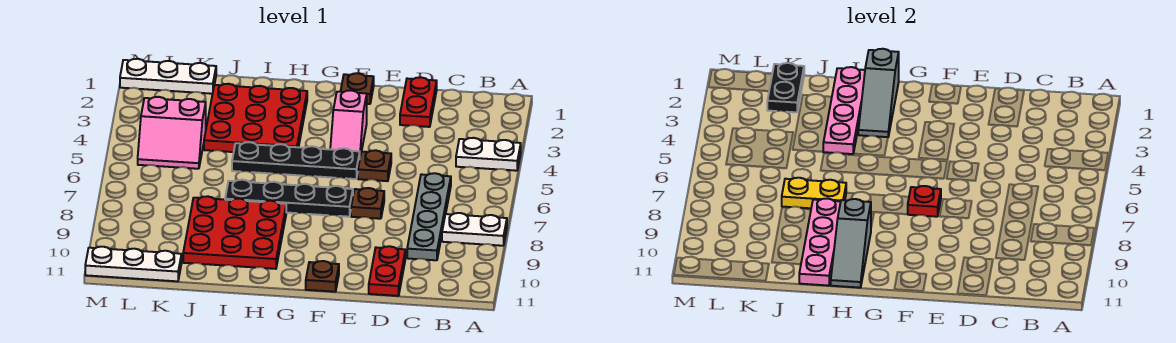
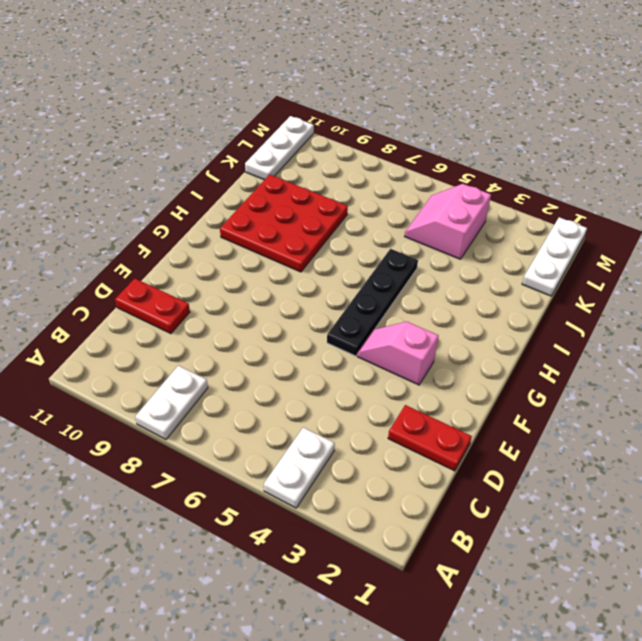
none -> grey 1x4 plate [407,173,451,260]
none -> brown 1x1 plate [358,150,391,181]
none -> brown 1x1 plate [351,188,384,219]

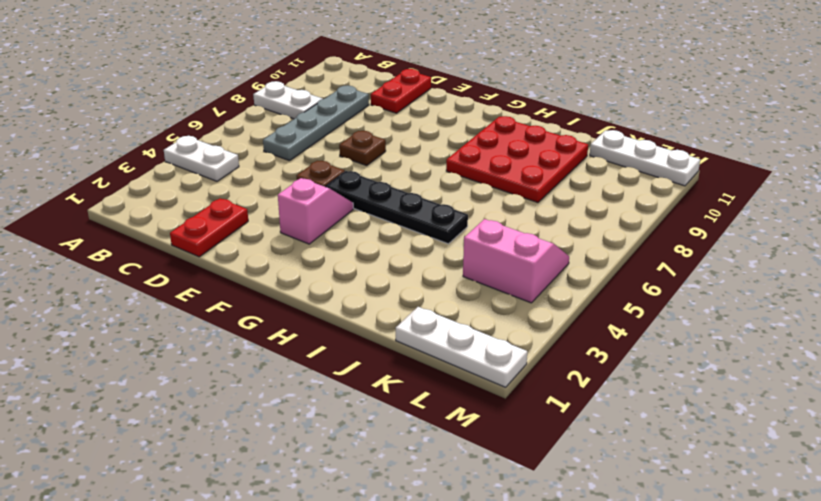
none -> brown 1x1 plate [341,73,374,104]
none -> black 1x4 plate [225,180,353,217]
none -> brown 1x1 plate [306,261,339,292]

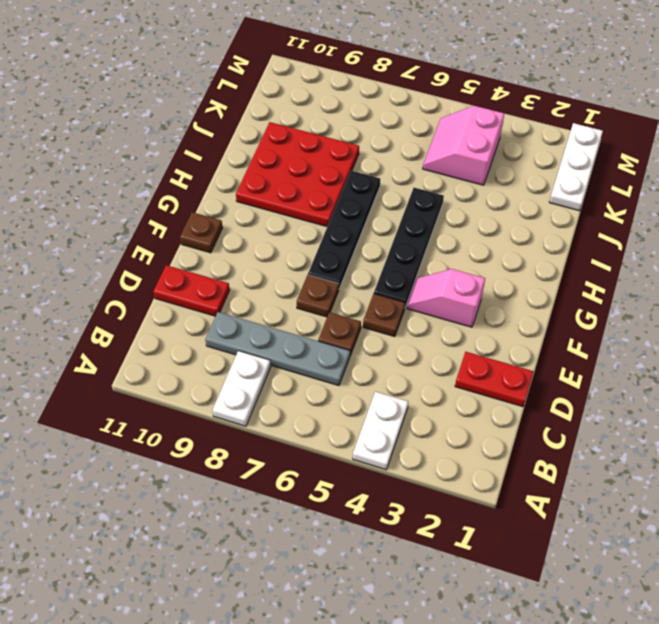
brown 1x1 plate [318,312,361,355] -> brown 1x1 plate moved to [341,73,374,104]
none -> red 3x3 plate [204,84,307,152]
none -> white 1x3 plate [85,247,182,281]
none -> red 1x1 plate [908,186,941,217]

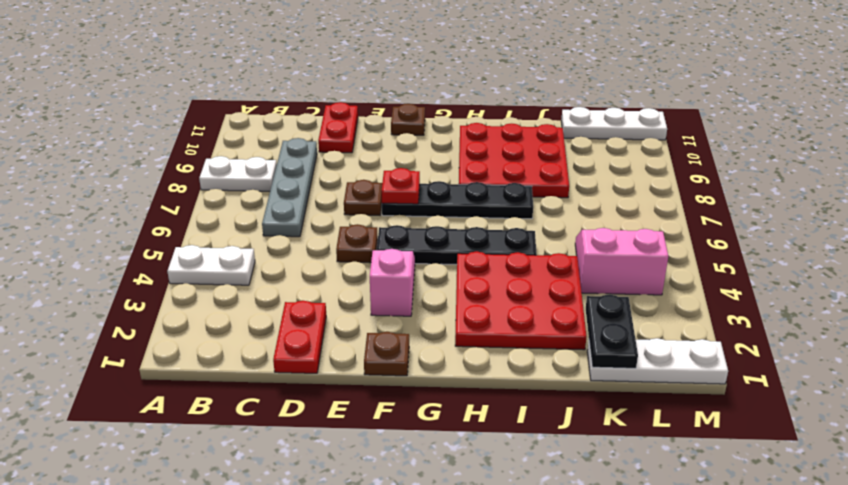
none -> grey 1x3 slope [858,49,899,137]
none -> grey 1x3 slope [831,199,871,288]
none -> pink 1x4 plate [823,67,865,154]

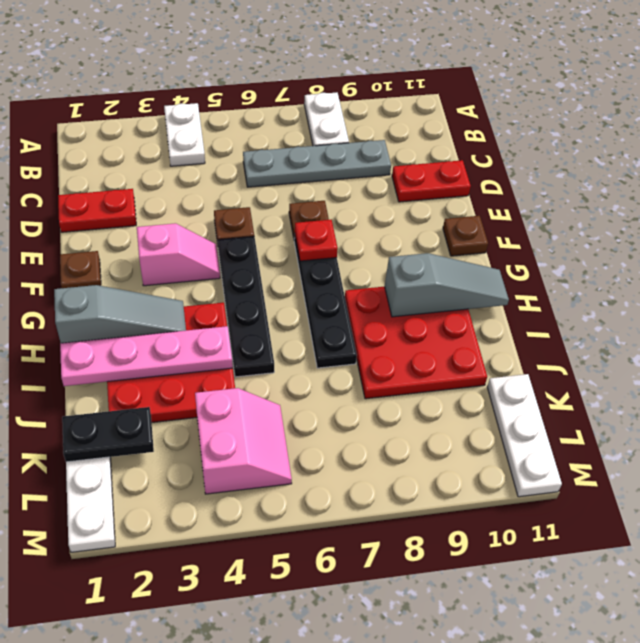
none -> yellow 1x2 plate [782,178,846,208]
none -> pink 1x4 plate [799,198,841,286]

